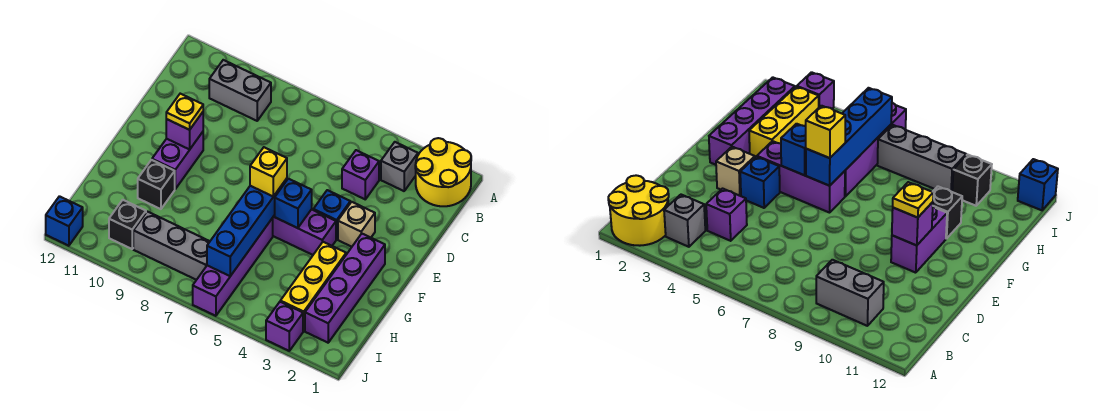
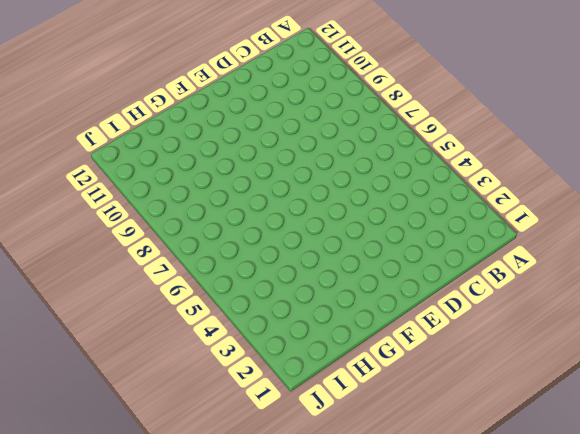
none -> yellow 2x2 round brick [415,138,471,206]
none -> grey 1x1 brick [381,142,418,191]
none -> grey 1x2 brick [209,60,271,121]

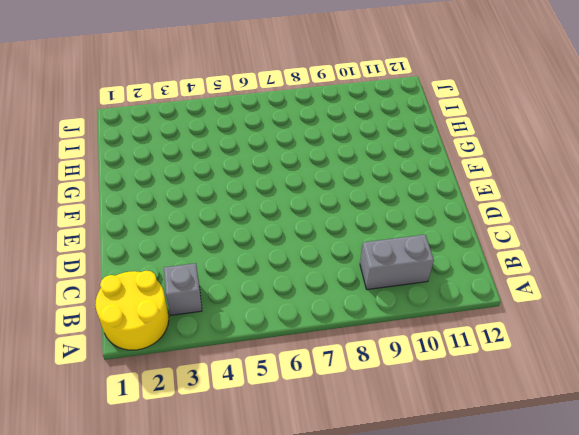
none -> purple 1x1 brick [342,150,379,199]
none -> tan 1x1 brick [338,202,375,247]
none -> blue 1x1 brick [313,190,350,239]

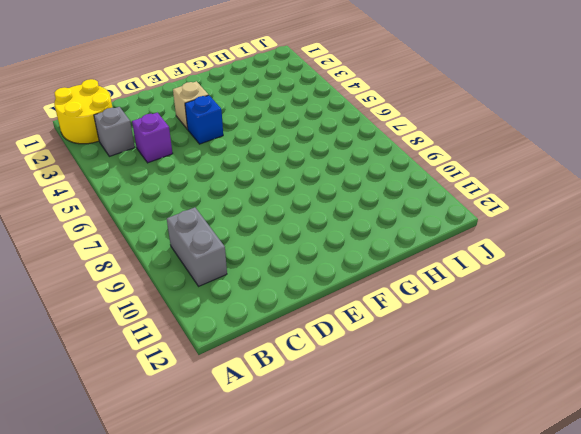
none -> purple 1x2 brick [152,132,203,189]
none -> purple 1x4 brick [305,234,385,343]
none -> purple 1x3 brick [273,209,336,255]

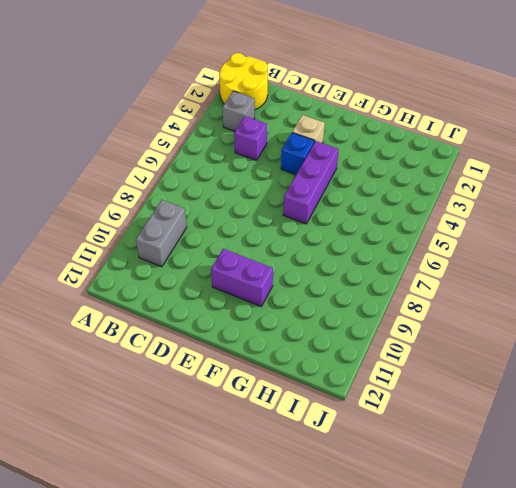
none -> purple 1x4 brick [305,234,385,343]
none -> yellow 1x3 brick [280,242,346,331]
none -> purple 1x4 brick [193,218,273,316]

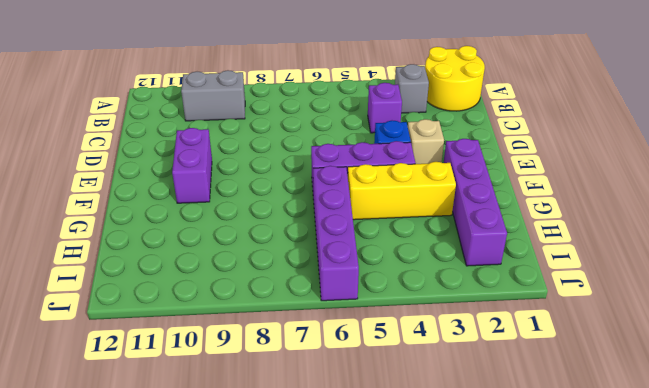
yellow 1x3 brick [348,162,456,220] -> yellow 1x3 brick turned to [280,242,346,331]
none -> black 1x1 brick [138,160,175,209]
none -> grey 1x3 brick [133,211,210,280]
none -> black 1x1 brick [109,200,146,249]

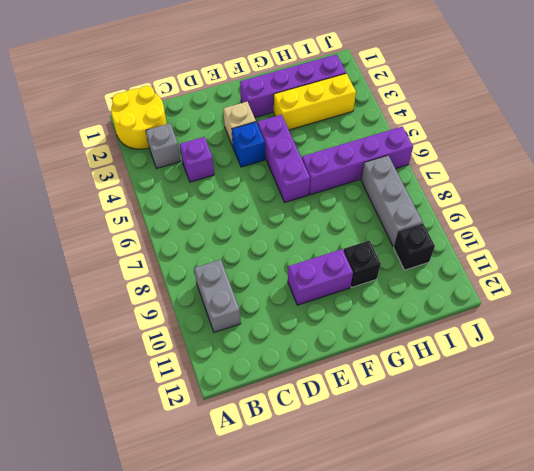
none -> purple 1x1 brick [266,302,303,351]
none -> blue 1x1 brick [46,196,83,246]
none -> purple 1x1 brick [166,112,203,150]

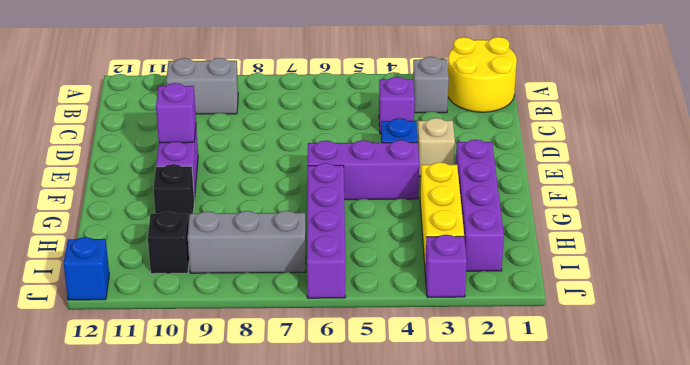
none -> blue 1x1 brick [275,179,312,228]
none -> blue 1x4 brick [207,179,287,276]
none -> yellow 1x1 plate [166,94,203,130]

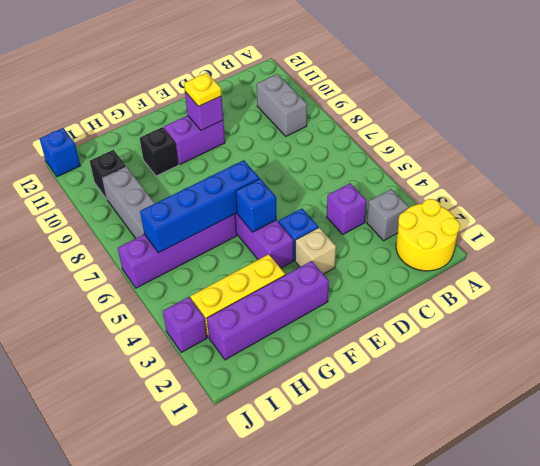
none -> yellow 1x1 brick [250,147,287,196]

